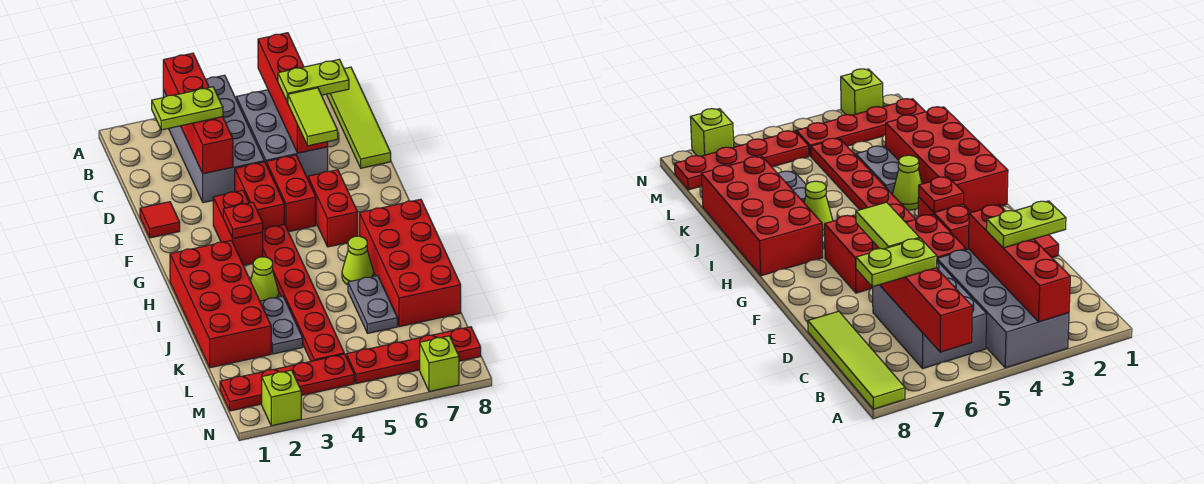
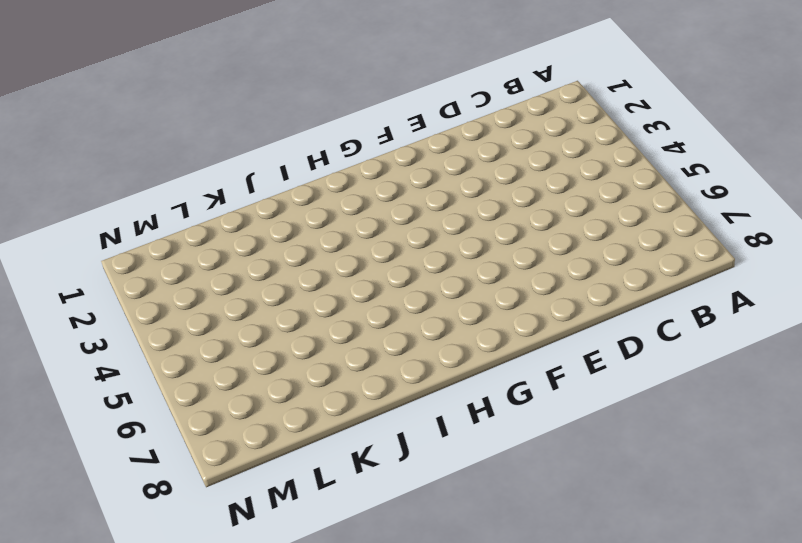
none -> grey 2x4 brick [163,75,264,203]
none -> lime 1x4 tile [326,67,391,168]
none -> grey 2x3 brick [236,90,328,179]

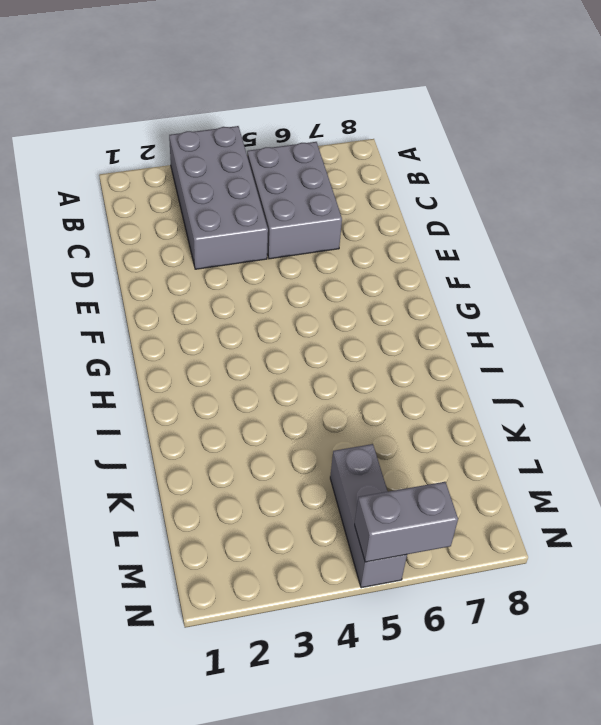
grey 1x3 brick [330,444,407,588] -> red 1x4 plate [346,327,481,384]
grey 1x2 brick [355,482,458,562] -> none
none -> lime 1x4 tile [326,67,391,168]
none -> red 1x1 tile [140,202,180,238]
none -> red 1x2 brick [235,162,284,229]

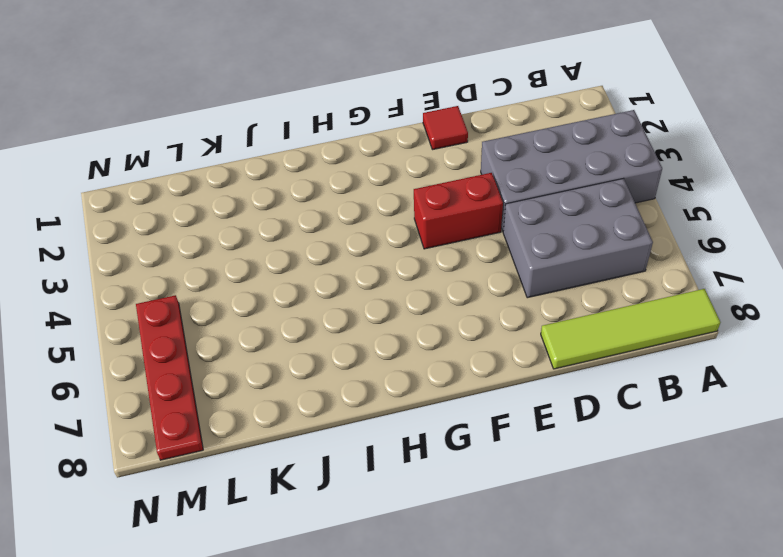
none -> red 1x2 brick [266,155,316,232]
none -> red 1x2 brick [213,190,263,265]
none -> red 1x2 brick [308,170,358,247]

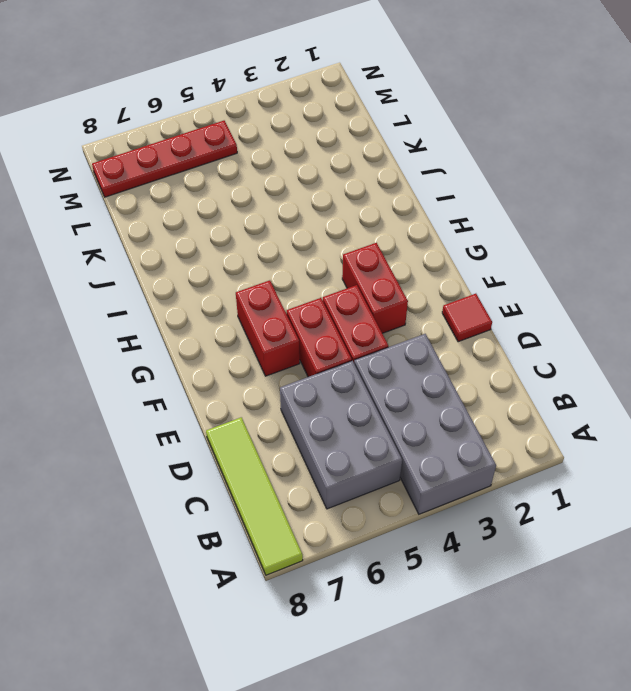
none -> red 1x6 plate [263,224,344,361]
none -> red 2x4 brick [170,240,271,368]
none -> red 2x4 brick [360,199,461,327]

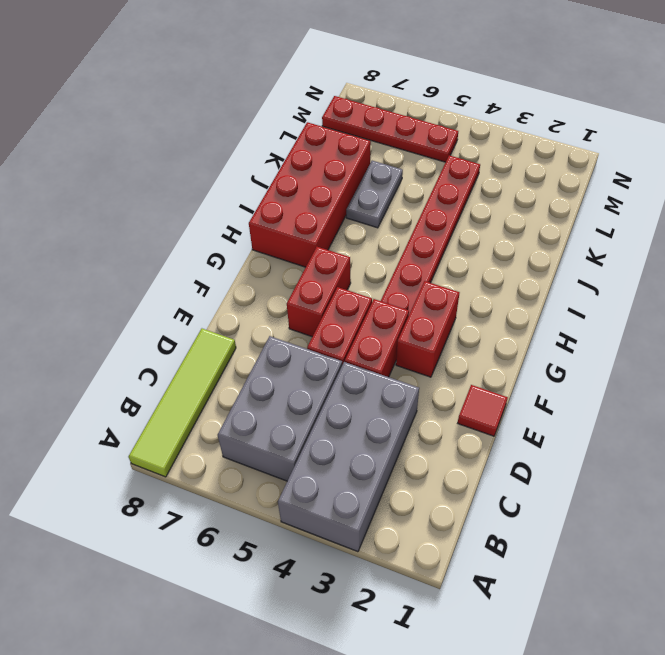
none -> red 2x4 brick [170,240,271,368]
none -> lime 1x1 cone [250,257,279,301]
none -> lime 1x1 cone [342,236,374,285]

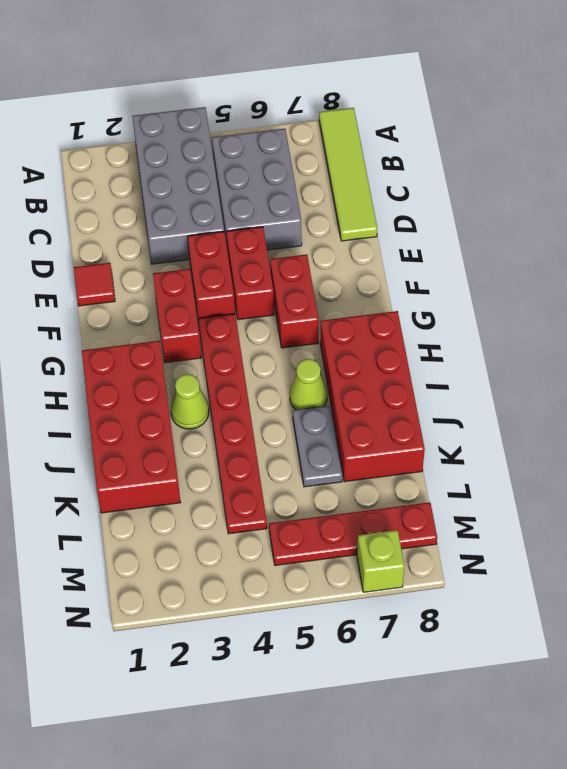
none -> grey 1x2 plate [260,296,303,354]
none -> red 1x4 plate [220,354,354,411]
none -> lime 1x1 brick [262,370,301,426]

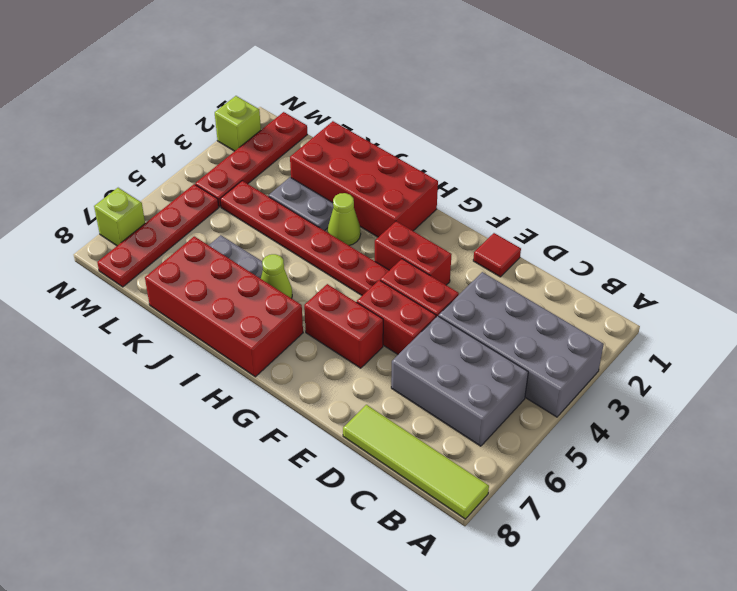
none -> red 1x4 brick [163,53,233,174]
none -> red 1x4 brick [258,33,328,153]
none -> red 1x1 plate [223,202,263,239]

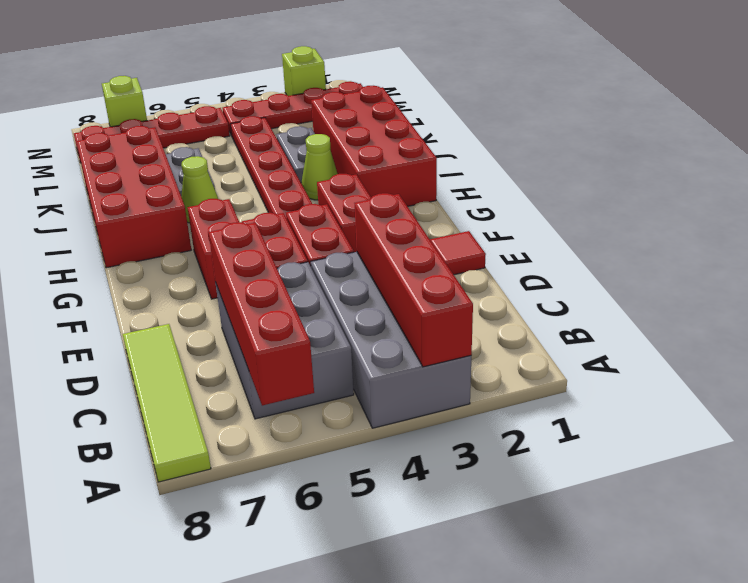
none -> red 1x1 plate [223,202,263,239]
none -> lime 1x2 plate [152,87,223,130]
none -> lime 1x2 plate [278,59,349,103]

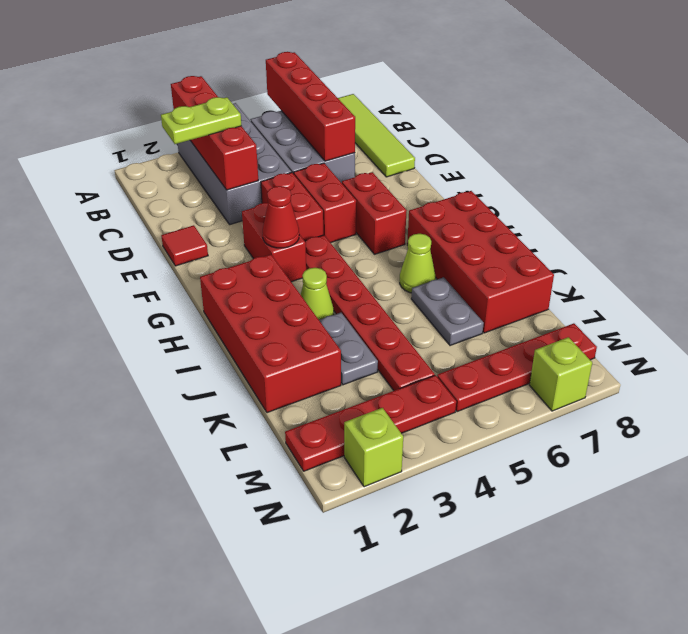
red 1x1 cone [263,186,299,248] -> red 1x1 plate [223,202,263,239]
none -> lime 1x2 plate [278,59,349,103]
none -> lime 1x2 tile [288,88,338,146]

